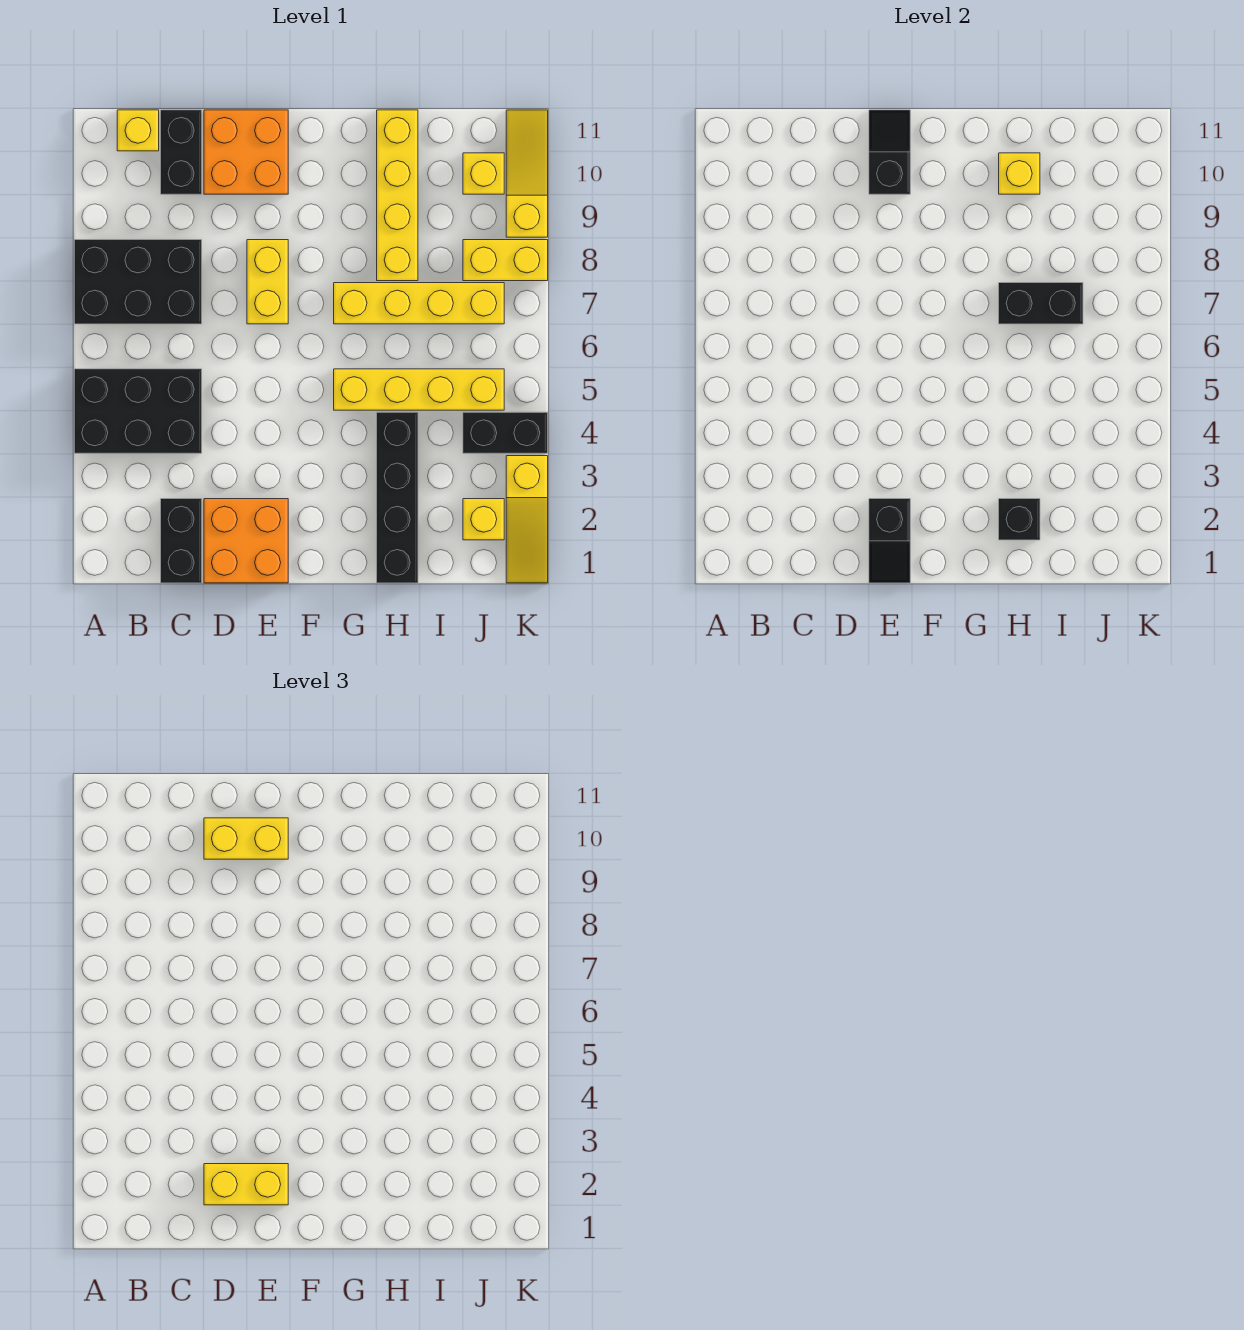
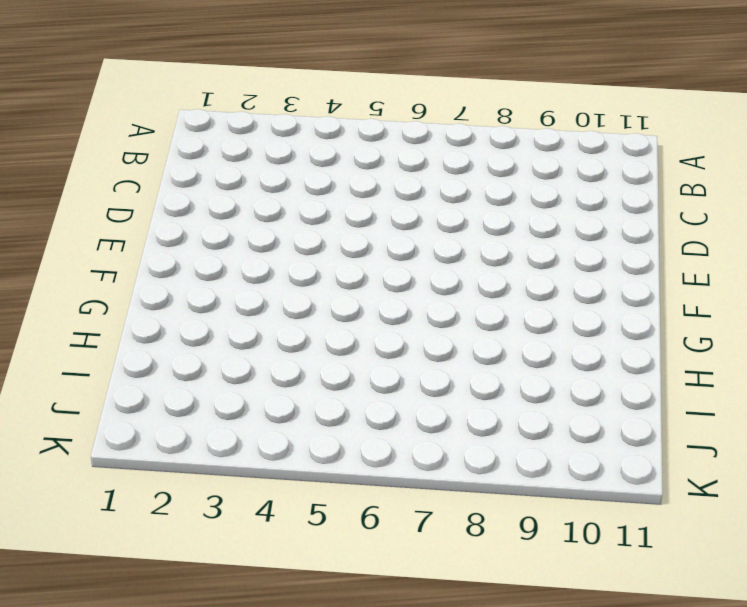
none -> black 2x3 brick [74,369,202,453]
none -> black 2x3 brick [74,240,202,324]
none -> yellow 1x1 brick [117,110,159,151]

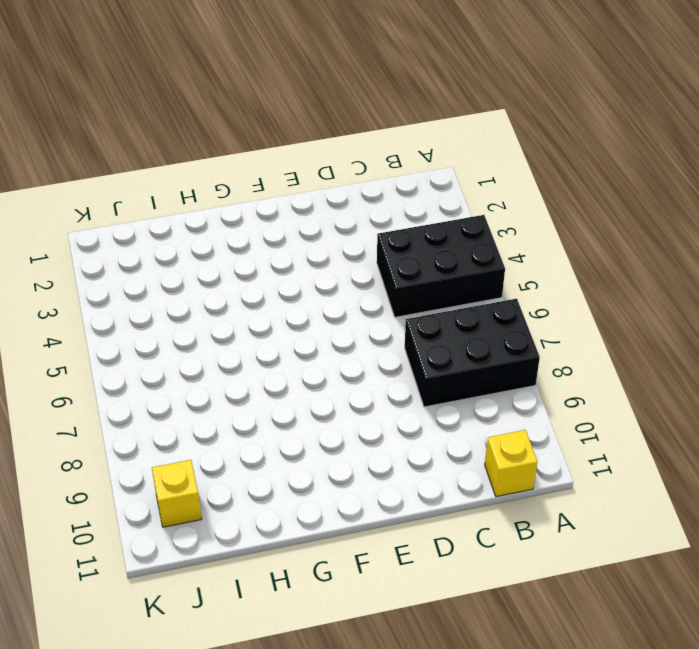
none -> black 1x2 brick [161,499,202,583]
none -> black 1x2 brick [161,110,202,194]
none -> orange 2x2 brick [204,499,288,583]

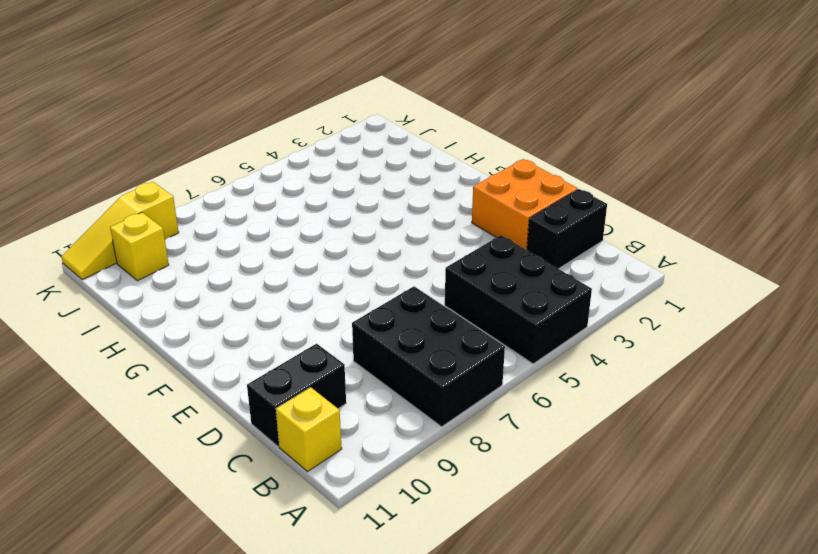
none -> orange 2x2 brick [204,110,288,194]
none -> yellow 1x2 brick [247,240,288,324]
none -> yellow 1x4 brick [334,369,504,410]

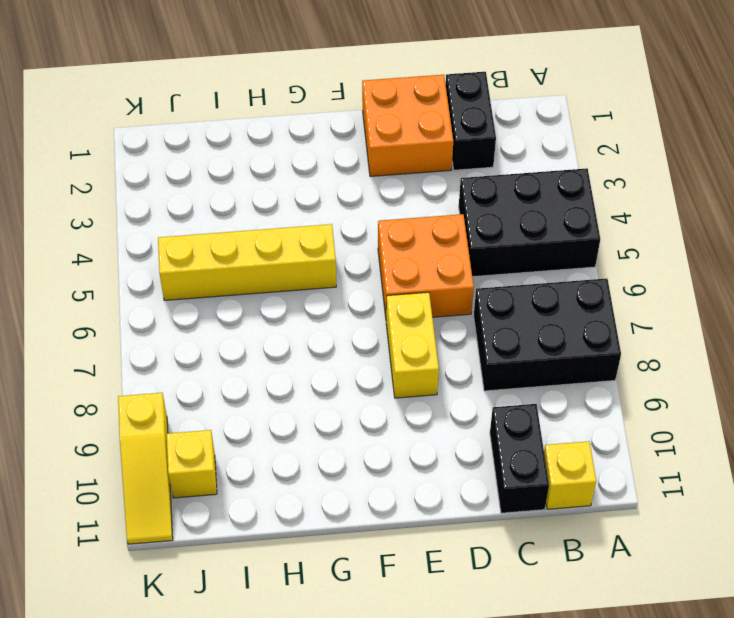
orange 2x2 brick [378,214,474,317] -> orange 2x2 brick moved to [204,110,288,194]
none -> yellow 1x4 brick [334,283,504,324]
none -> black 1x4 brick [377,412,418,583]
none -> yellow 1x4 brick [377,110,418,281]

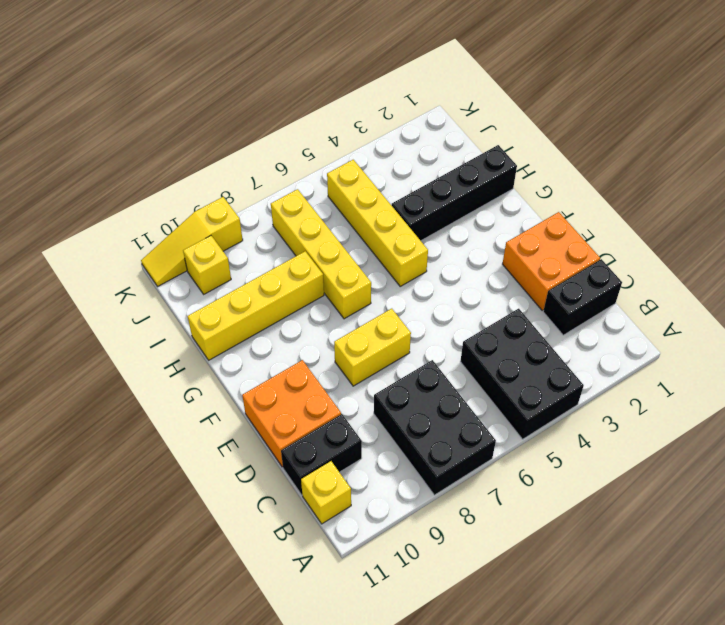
none -> yellow 1x1 brick [463,499,504,540]
none -> black 1x2 brick [463,412,548,453]
none -> yellow 1x2 brick [463,240,548,281]

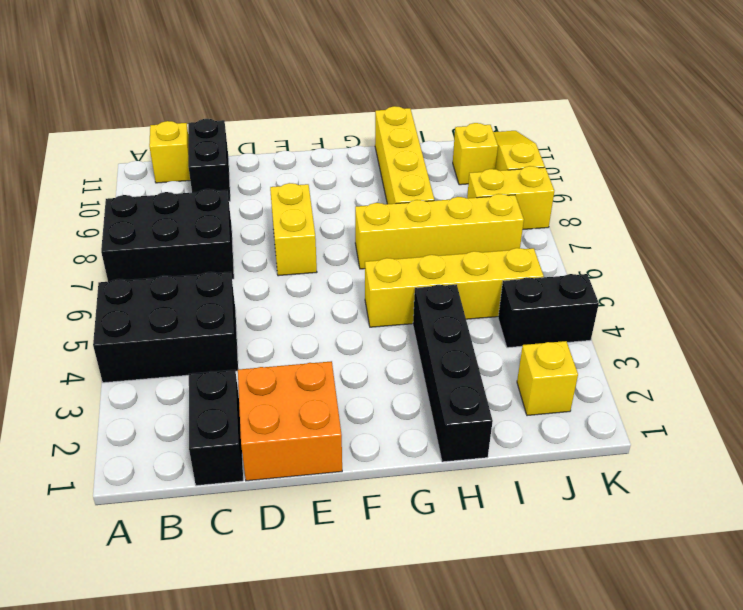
none -> orange 2x2 brick [204,110,288,194]
none -> yellow 1x3 slope [506,456,548,583]
none -> black 1x2 slope [869,499,910,583]

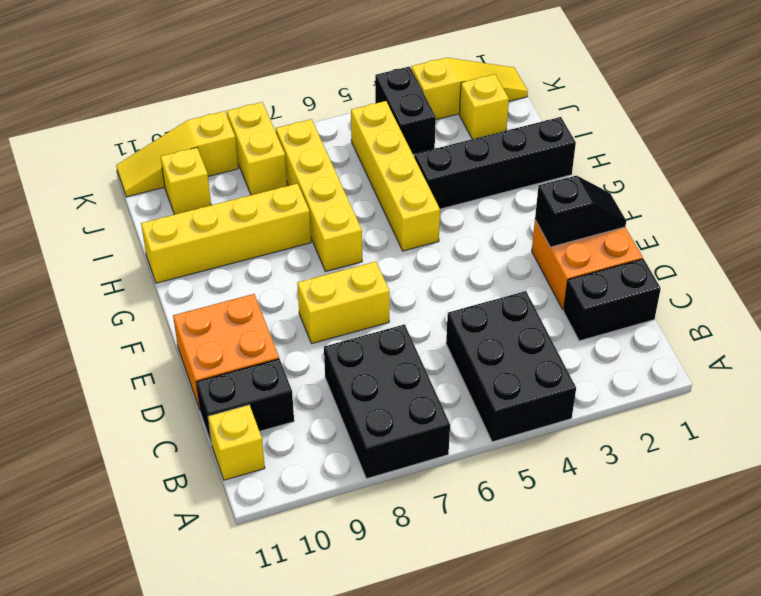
none -> black 1x2 slope [869,110,910,194]
none -> black 1x1 brick [999,499,1040,540]
none -> black 1x2 brick [999,283,1083,324]

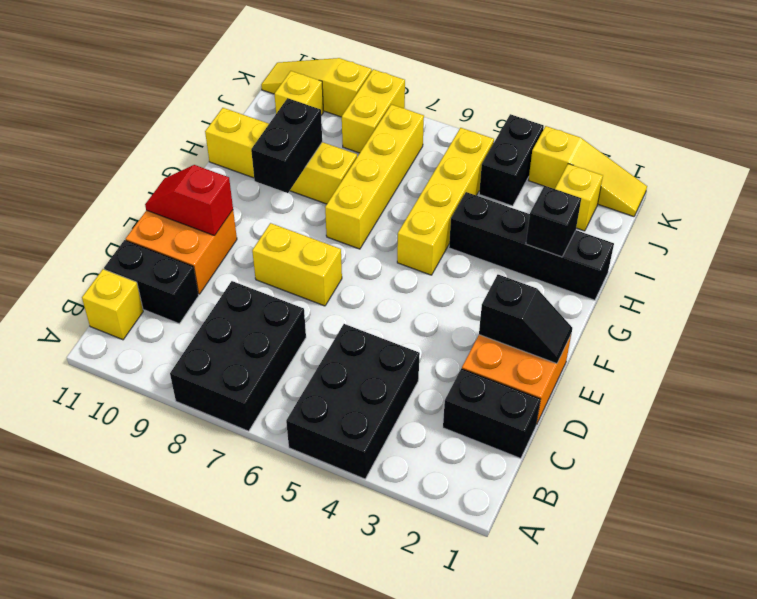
red 1x2 slope [145,165,233,236] -> black 1x2 slope [869,110,910,194]
black 1x2 brick [251,98,322,193] -> black 1x2 brick moved to [999,283,1083,324]
none -> yellow 1x1 brick [999,153,1040,194]
none -> yellow 1x2 brick [204,1164,288,1205]
none -> yellow 1x2 brick [204,818,288,859]

